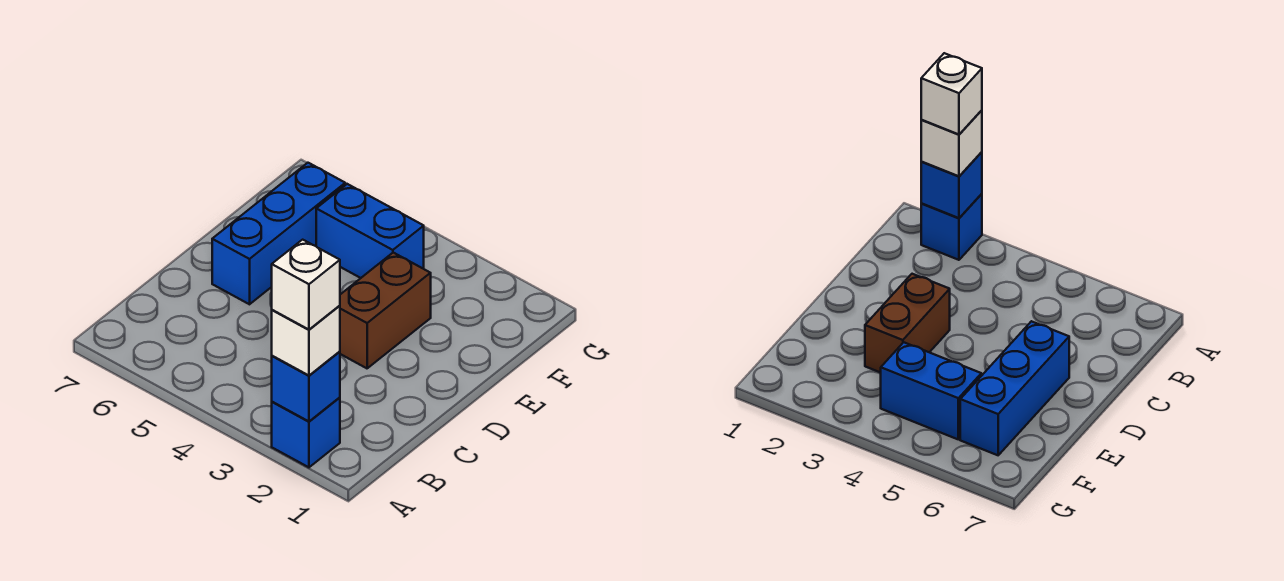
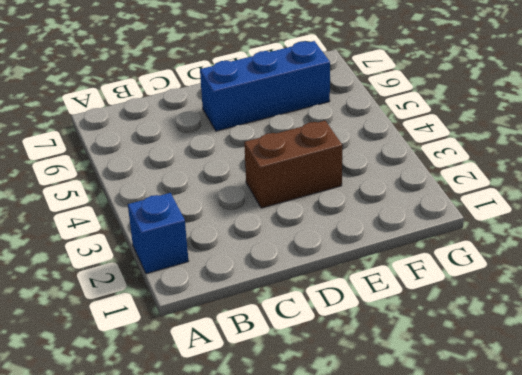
none -> blue 1x2 brick [316,184,424,278]
none -> blue 1x1 brick [272,352,340,421]

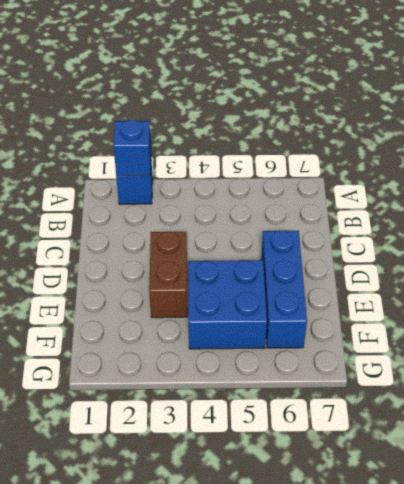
blue 2x2 brick [188,260,267,349] -> blue 1x2 brick [316,184,424,278]
none -> white 1x1 brick [272,306,340,375]
none -> white 1x1 brick [272,240,340,330]

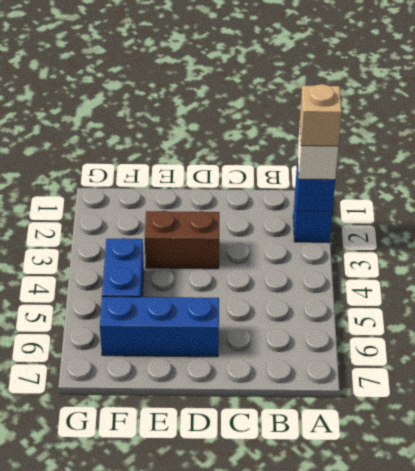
tan 1x1 brick [300,84,342,146] -> white 1x1 brick [272,240,340,330]

